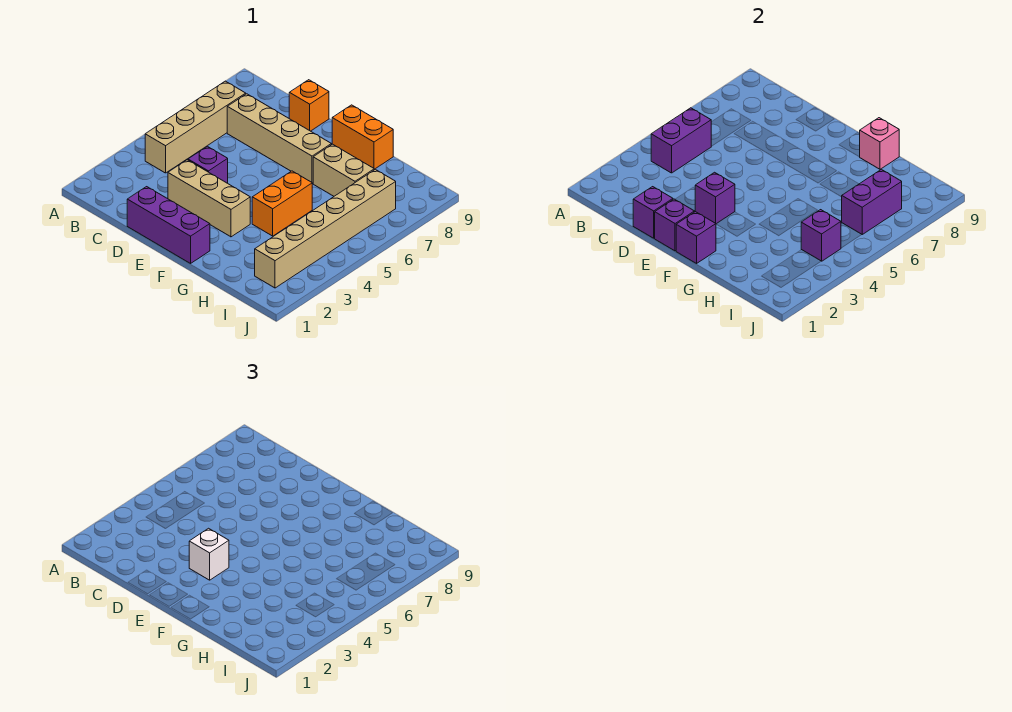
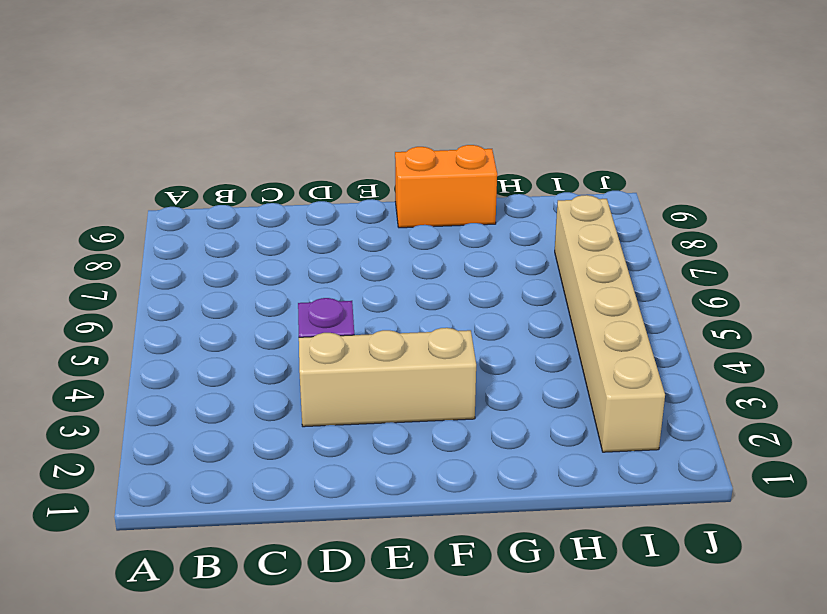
none -> tan 1x4 brick [145,81,246,173]
none -> tan 1x4 brick [227,94,331,183]
none -> purple 1x3 brick [127,187,210,263]

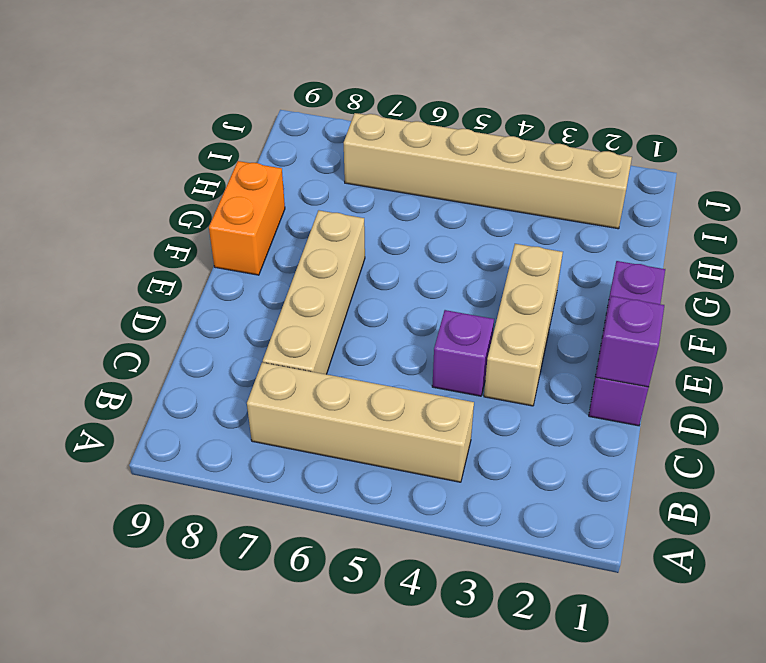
none -> orange 1x1 brick [289,80,329,131]
none -> orange 1x2 brick [252,171,312,236]
none -> tan 1x2 brick [313,144,374,196]

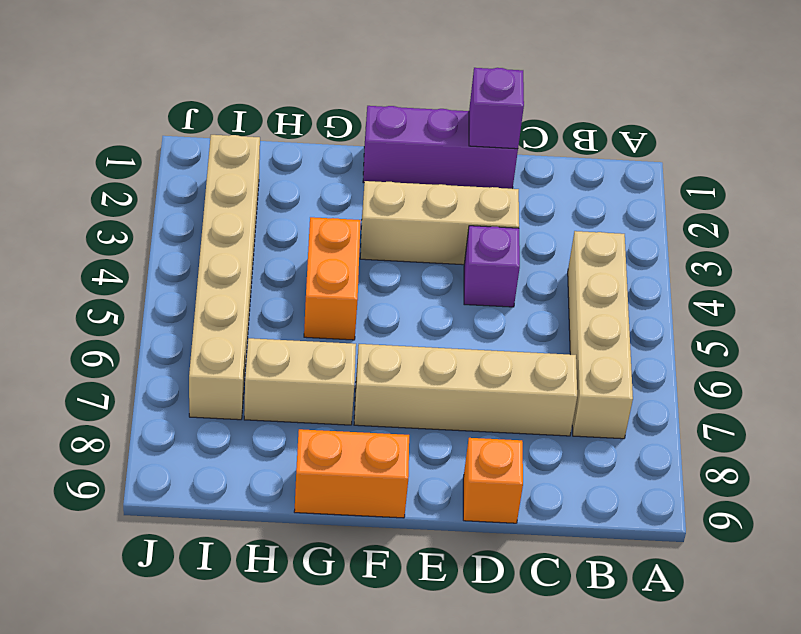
none -> purple 1x2 brick [651,108,711,173]
none -> purple 1x1 brick [654,199,694,251]
none -> purple 1x1 brick [695,172,735,224]

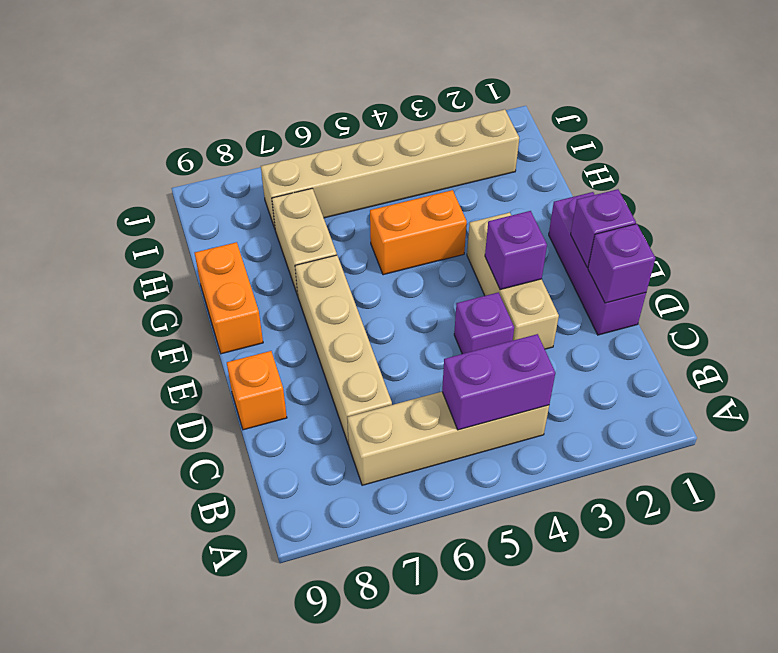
none -> purple 1x1 brick [676,212,716,263]
none -> pink 1x1 brick [860,118,899,169]
none -> purple 1x1 brick [801,210,841,261]

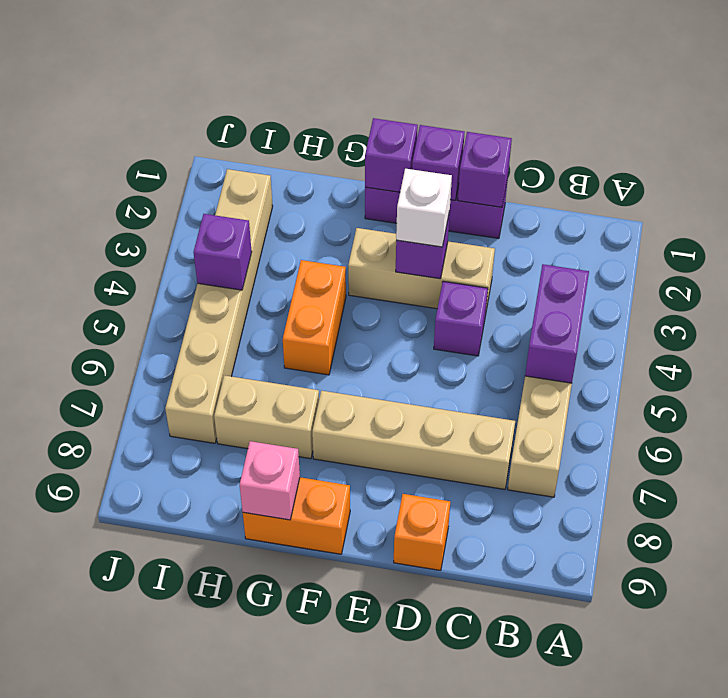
none -> purple 1x2 brick [842,169,902,234]

